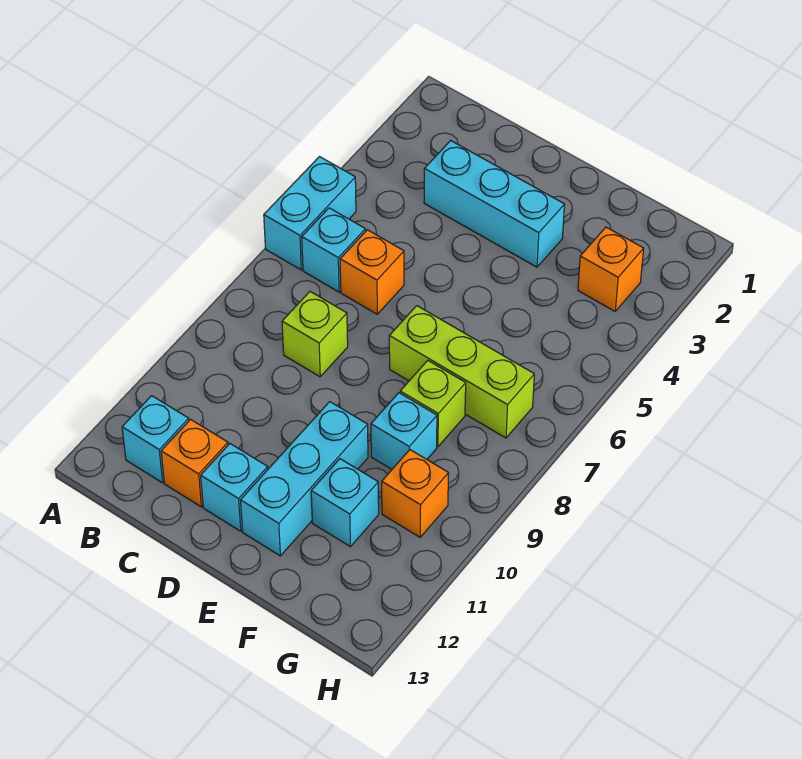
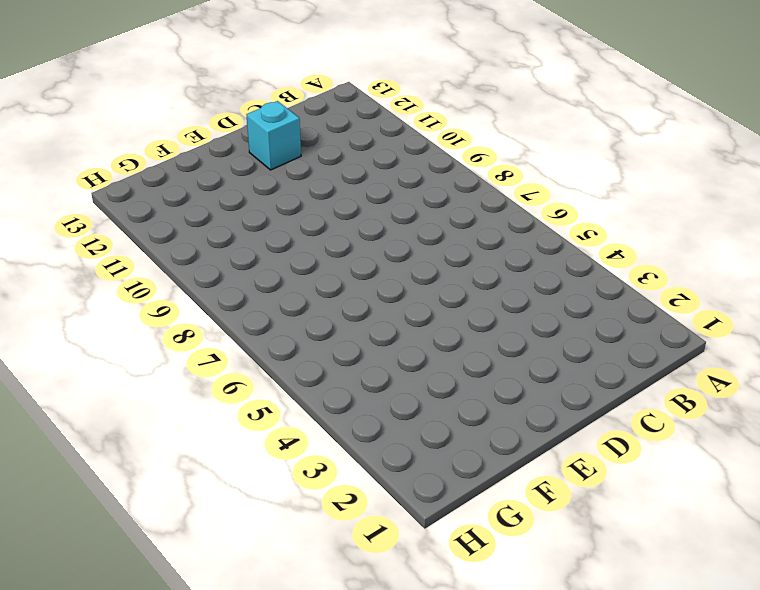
none -> cyan 1x2 brick [264,157,356,270]
none -> cyan 1x1 brick [302,208,365,292]
none -> cyan 1x1 brick [122,396,189,483]

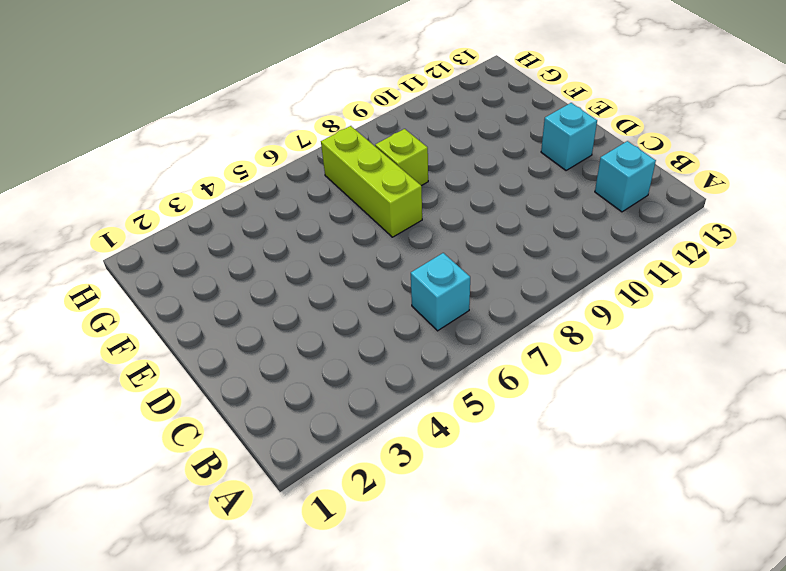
none -> cyan 1x2 brick [264,157,356,270]
none -> cyan 1x3 brick [424,141,565,267]
none -> orange 1x1 brick [340,230,404,314]

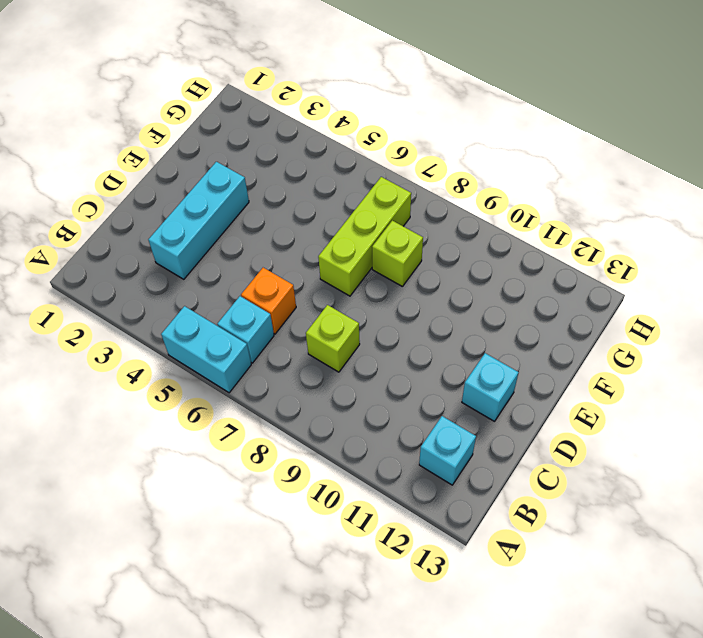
none -> orange 1x1 brick [161,420,228,507]
none -> cyan 1x3 brick [240,402,368,556]
none -> cyan 1x1 brick [371,393,437,469]

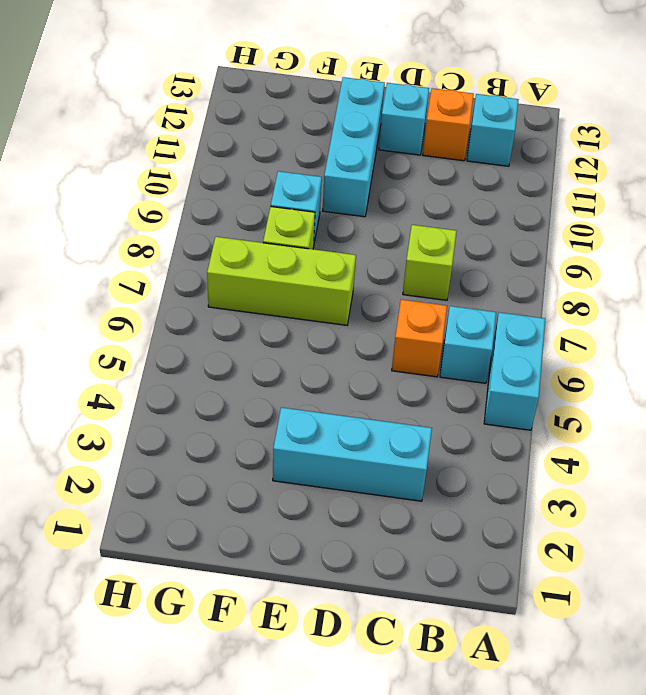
none -> cyan 1x1 brick [311,459,379,547]
none -> orange 1x1 brick [578,227,644,311]
none -> orange 1x1 brick [382,450,449,537]

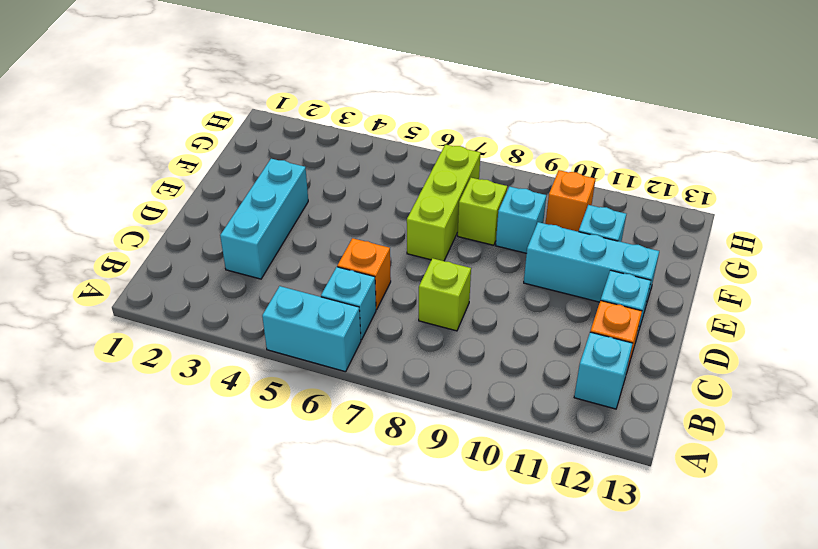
none -> orange 1x1 brick [578,227,644,311]

